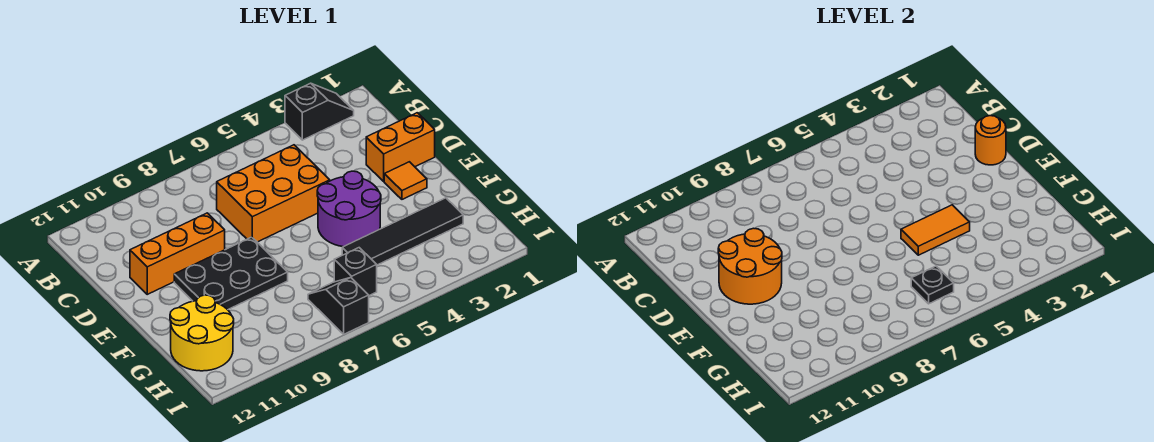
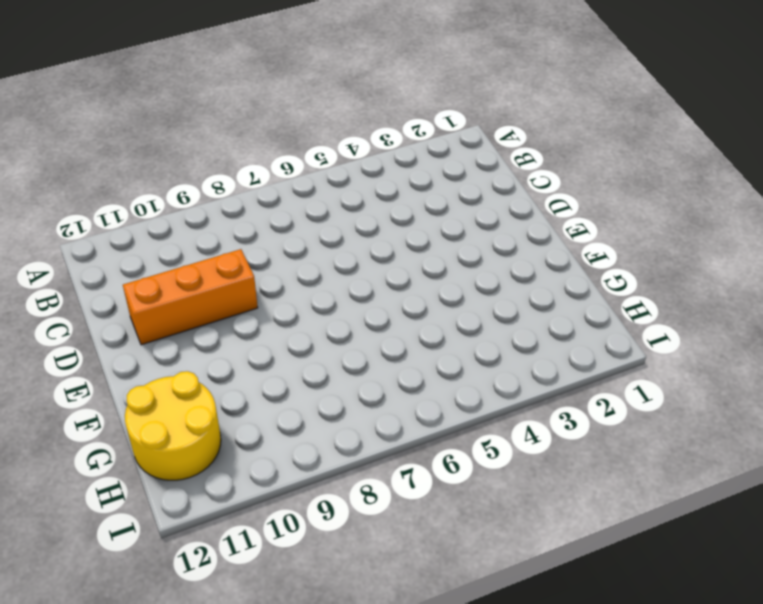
none -> black 1x2 slope [285,83,354,140]
none -> orange 2x3 brick [217,145,330,242]
none -> orange 1x2 brick [366,113,435,181]

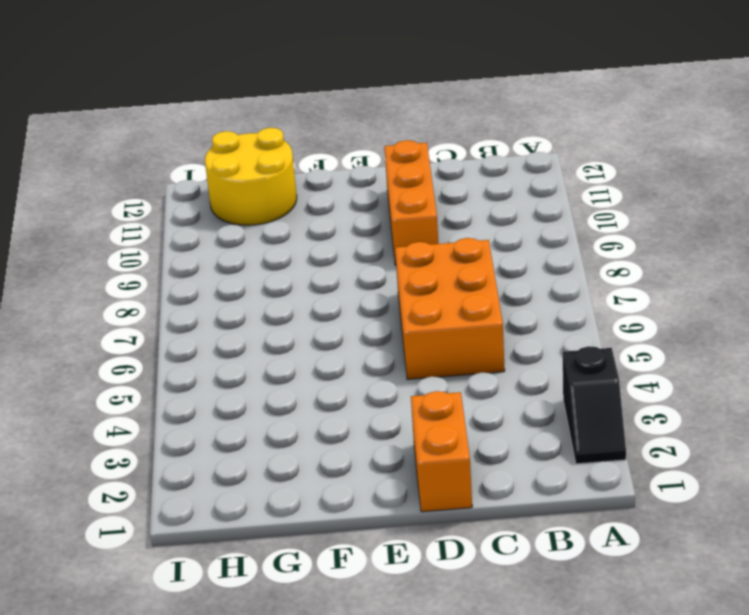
none -> orange 1x1 tile [384,162,427,199]
none -> purple 2x2 round brick [317,171,381,247]
none -> black 2x3 plate [174,237,288,310]

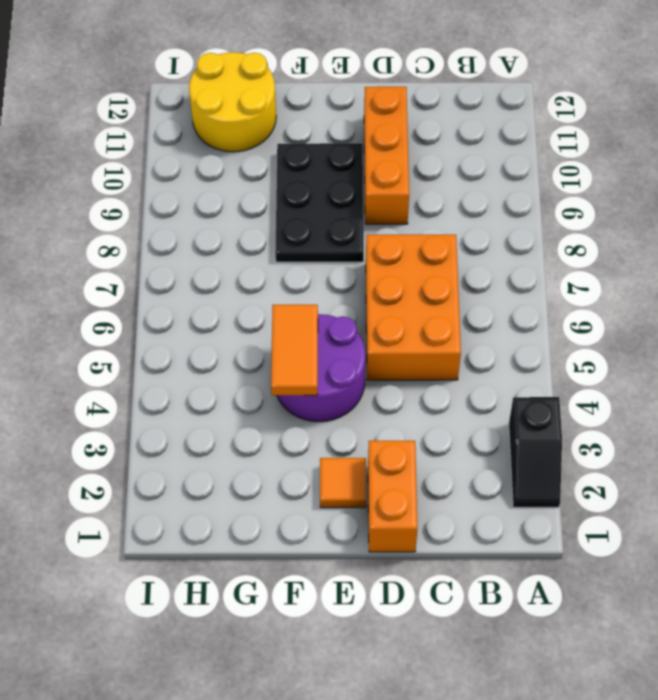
none -> black 1x4 tile [342,198,463,265]
none -> black 1x1 brick [334,248,377,296]
none -> black 1x2 slope [308,278,369,334]

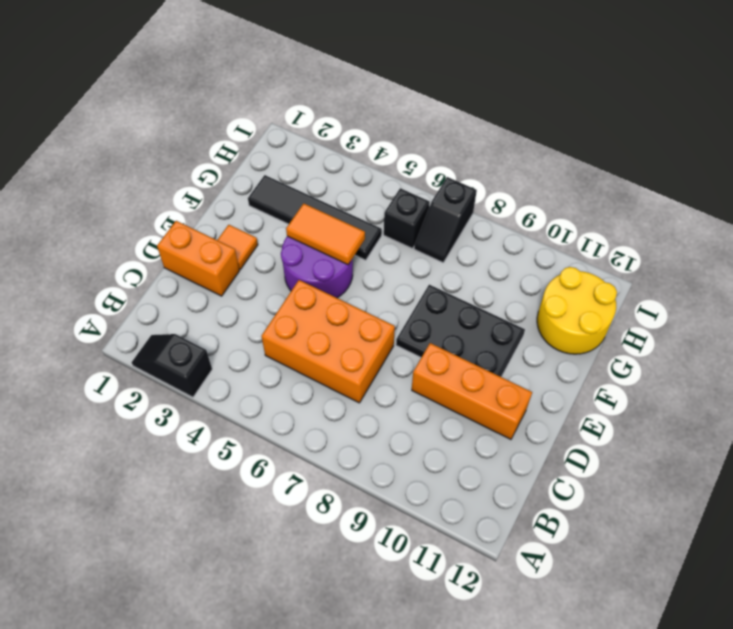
none -> orange 1x1 round brick [975,116,1006,165]
none -> orange 2x2 round brick [718,228,782,304]
none -> black 1x1 plate [911,266,954,304]

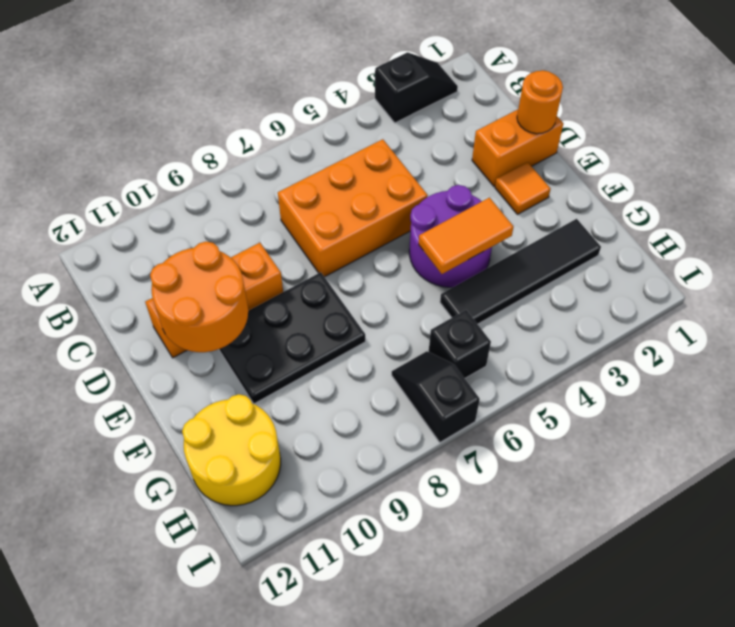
none -> black 1x1 plate [911,266,954,304]

